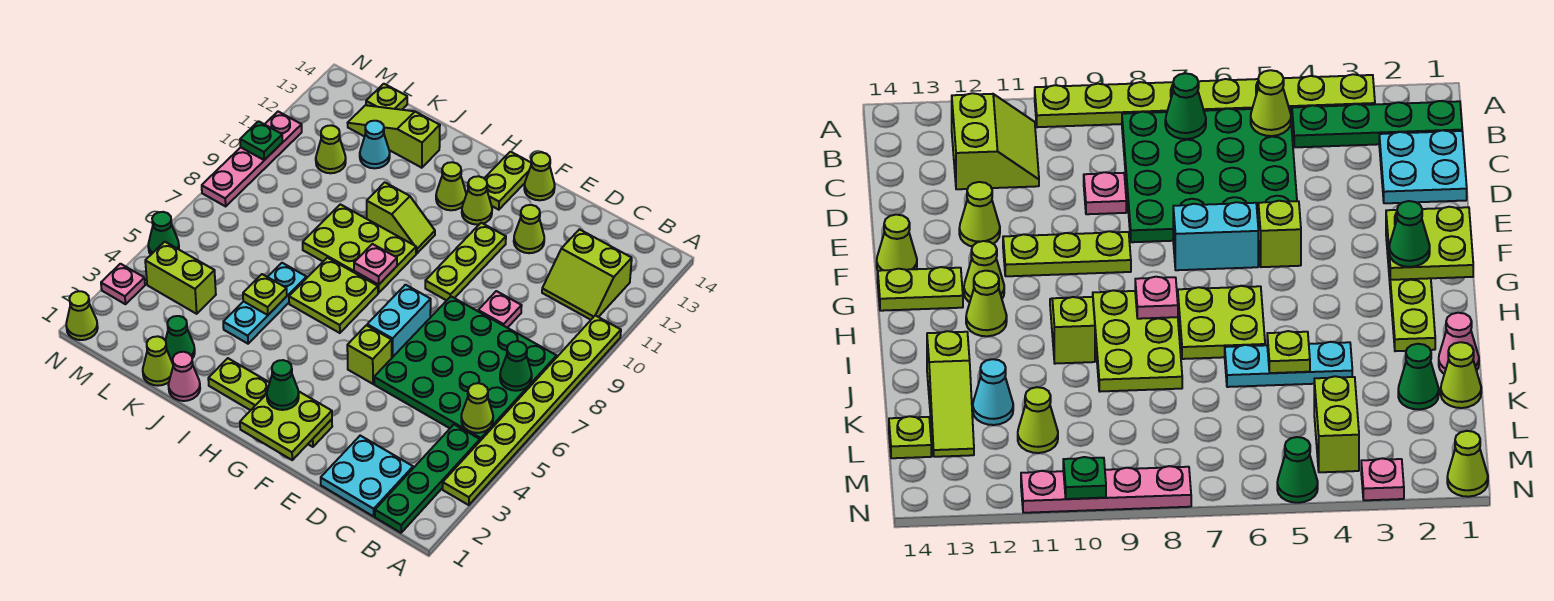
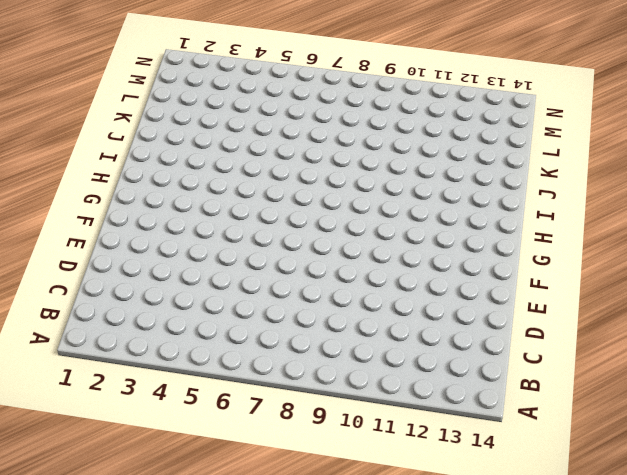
none -> lime 1x8 plate [443,315,621,505]
none -> green 1x4 plate [375,425,480,533]
none -> green 4x4 plate [374,297,557,441]
none -> lime 2x2 slope [542,229,632,320]

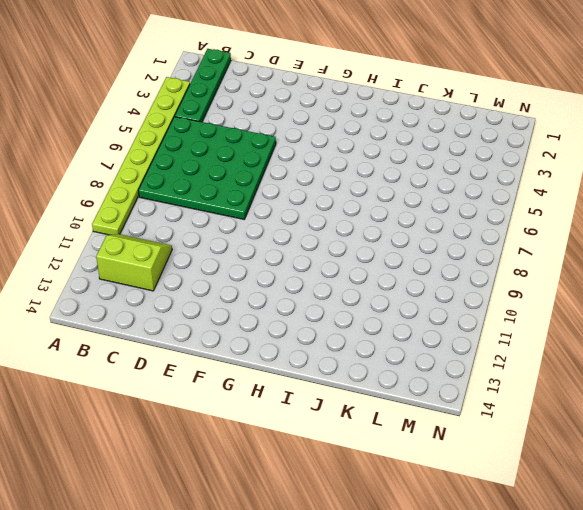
none -> cyan 2x2 plate [321,436,413,516]
none -> pink 1x1 plate [478,291,522,328]
none -> lime 1x1 cone [514,205,544,253]
none -> lime 1x4 plate [208,358,332,447]

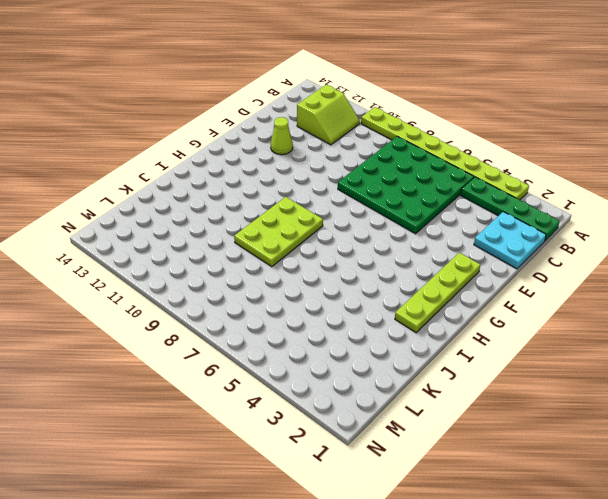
none -> pink 1x1 plate [478,291,522,328]
none -> lime 1x1 brick [347,325,392,384]
none -> cyan 1x2 brick [367,285,431,357]
none -> lime 1x3 plate [425,223,506,300]

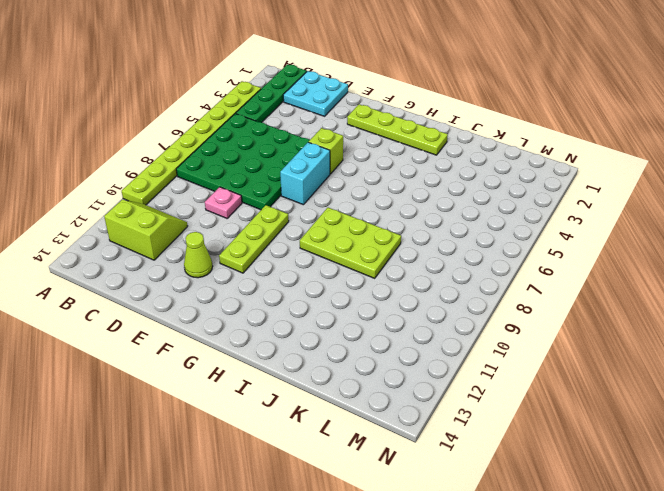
none -> lime 1x1 cone [524,152,555,200]
none -> lime 1x1 cone [462,176,492,225]
none -> lime 1x2 plate [484,152,531,210]
none -> lime 2x2 plate [289,258,378,333]

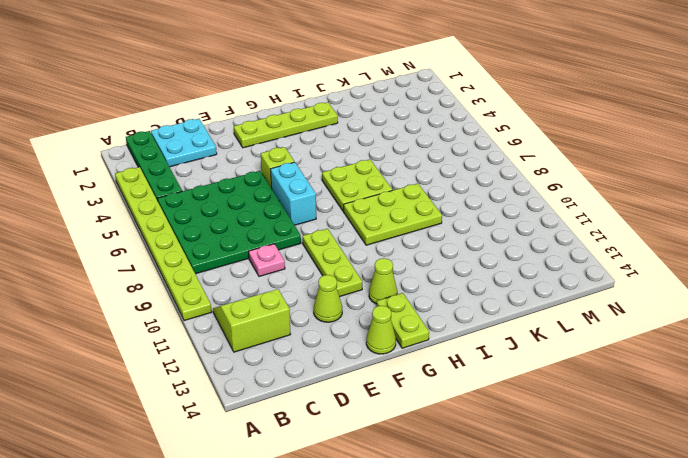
none -> lime 1x2 slope [367,182,435,253]
none -> lime 1x1 cone [436,162,466,210]
none -> pink 1x1 cone [168,352,200,401]
none -> cyan 1x3 plate [223,263,307,344]

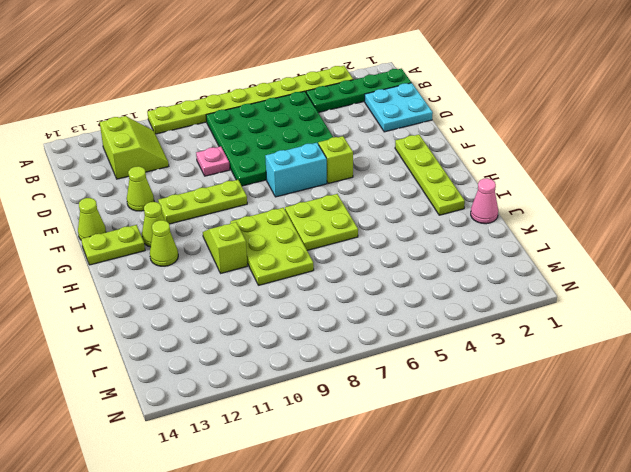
none -> cyan 1x3 plate [223,263,307,344]
none -> lime 1x3 slope [348,105,440,168]
none -> lime 1x1 cone [143,336,173,386]
none -> green 1x1 cone [165,316,195,363]

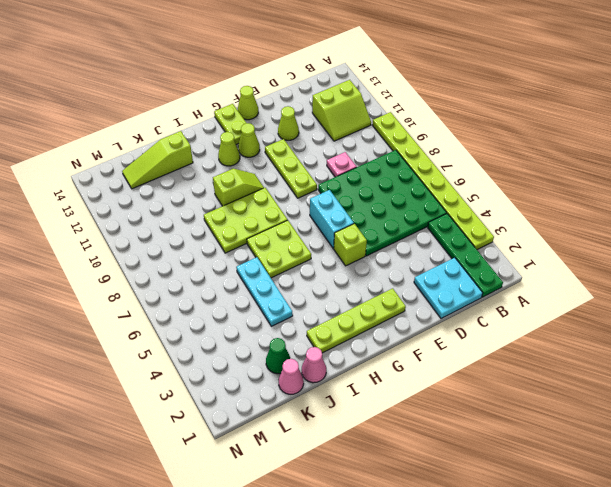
pink 1x1 cone [278,359,304,394] -> lime 1x1 cone [143,336,173,386]
none -> cyan 1x1 cone [360,121,390,168]
none -> lime 1x2 brick [145,242,216,314]
none -> lime 1x1 cone [316,125,346,173]
none -> lime 1x1 plate [366,84,407,110]

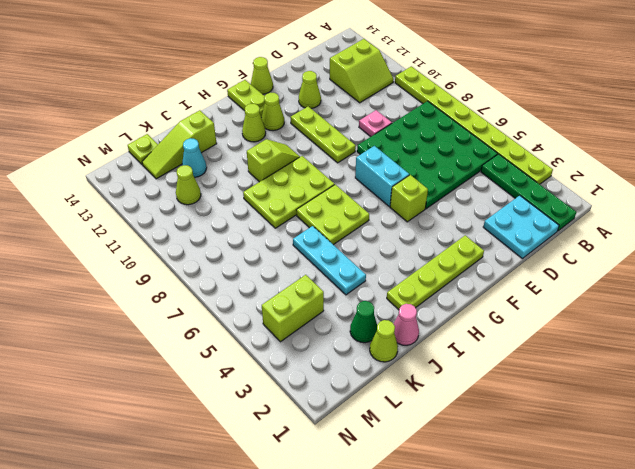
none -> lime 1x1 cone [66,291,98,340]
none -> pink 1x1 plate [101,264,145,304]
none -> green 1x1 cone [148,212,179,255]
none -> pink 1x4 plate [202,112,302,206]

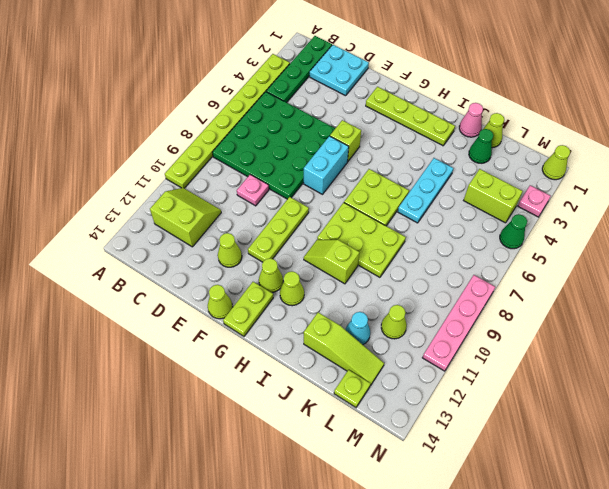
none -> lime 1x1 cone [461,383,493,433]
none -> green 1x1 cone [500,341,532,391]
none -> lime 2x2 plate [240,391,332,460]
none -> pink 1x1 plate [354,244,397,285]

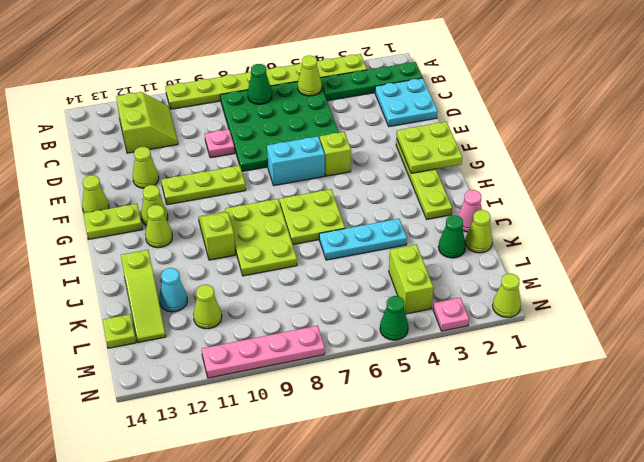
none -> pink 1x1 plate [354,244,397,285]
none -> lime 1x1 plate [243,274,287,315]
none -> green 1x1 plate [240,121,283,160]
none -> green 1x1 cone [267,360,299,410]

